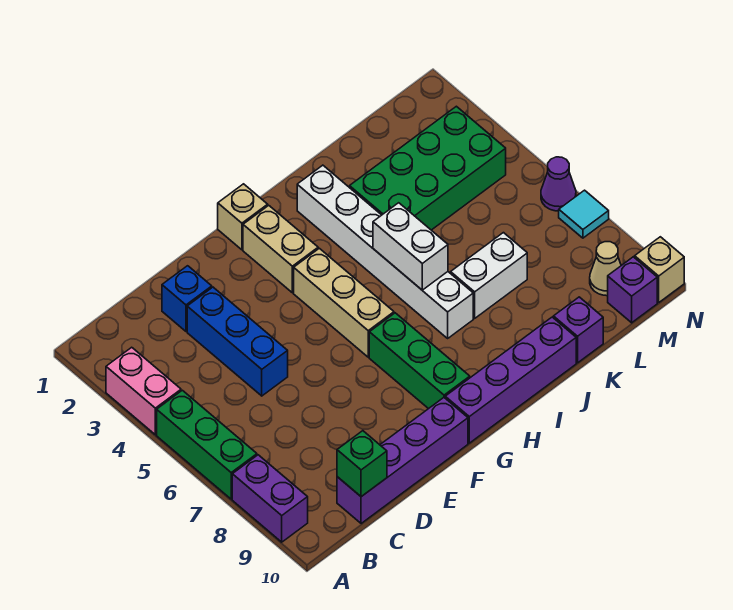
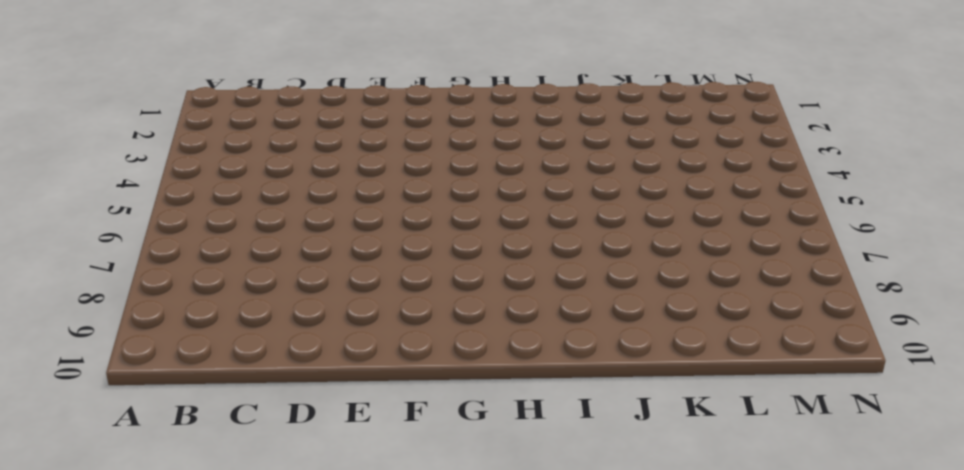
none -> pink 1x2 brick [106,347,181,435]
none -> green 1x3 brick [157,390,257,499]
none -> purple 1x2 brick [232,455,308,542]

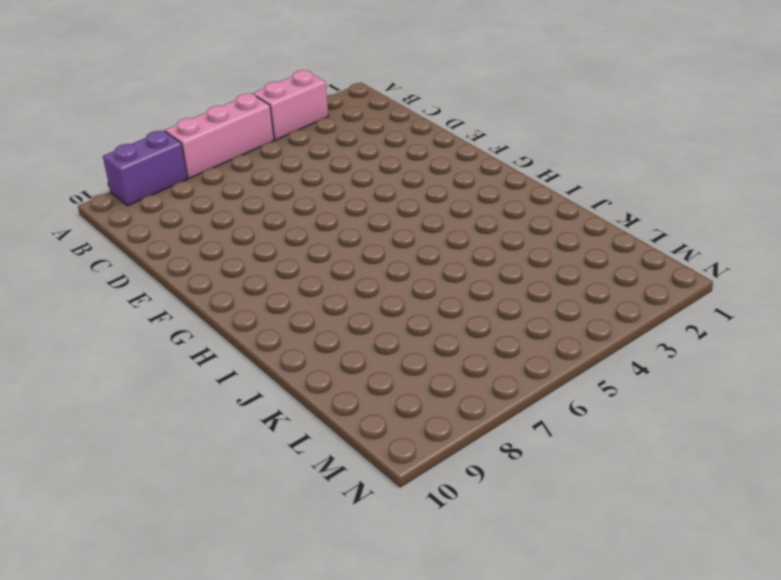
pink 1x3 brick [165,94,274,178] -> green 1x3 brick [157,390,257,499]
none -> purple 1x4 brick [337,398,468,524]
none -> blue 1x1 brick [162,266,212,331]
none -> blue 1x3 brick [187,287,288,396]

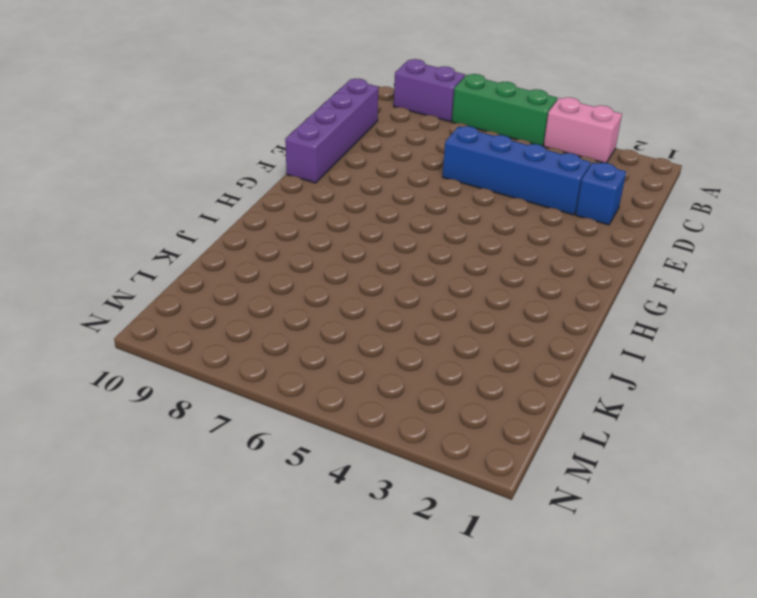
blue 1x4 brick [443,126,591,215] -> blue 1x3 brick [187,287,288,396]
none -> tan 1x1 brick [218,184,268,250]
none -> tan 1x2 brick [243,205,318,293]
none -> tan 1x3 brick [294,248,394,357]

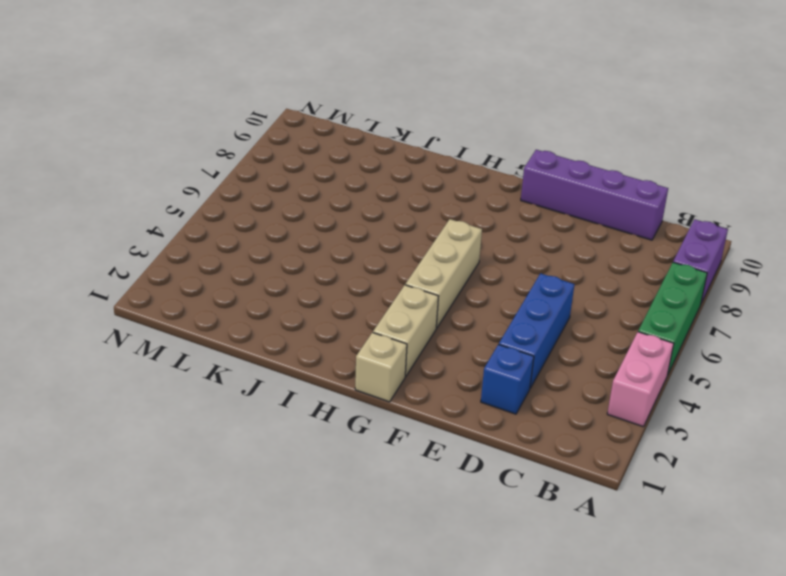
none -> green 1x3 brick [369,313,470,409]
none -> purple 1x4 brick [445,317,576,443]
none -> white 1x6 brick [297,165,473,338]

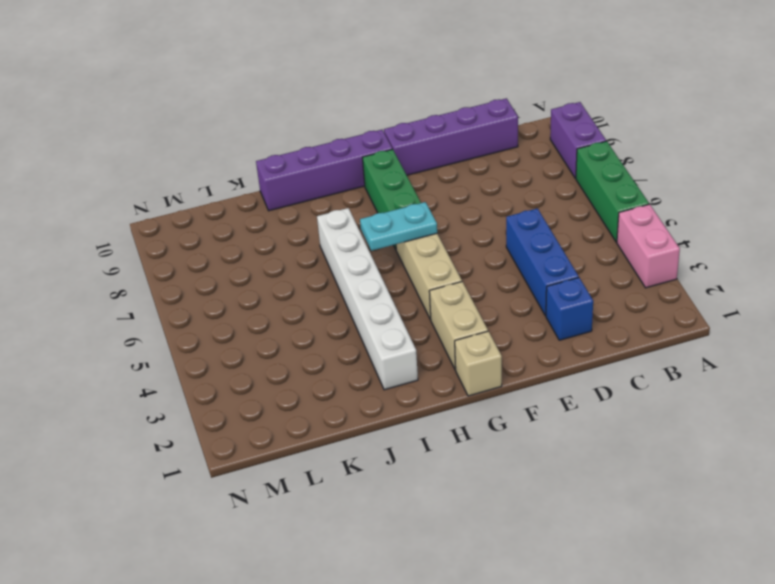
cyan 1x2 plate [360,202,437,251] -> none
none -> green 2x4 brick [350,106,506,230]
none -> white 1x2 brick [451,233,527,318]
none -> purple 1x1 brick [553,297,603,363]

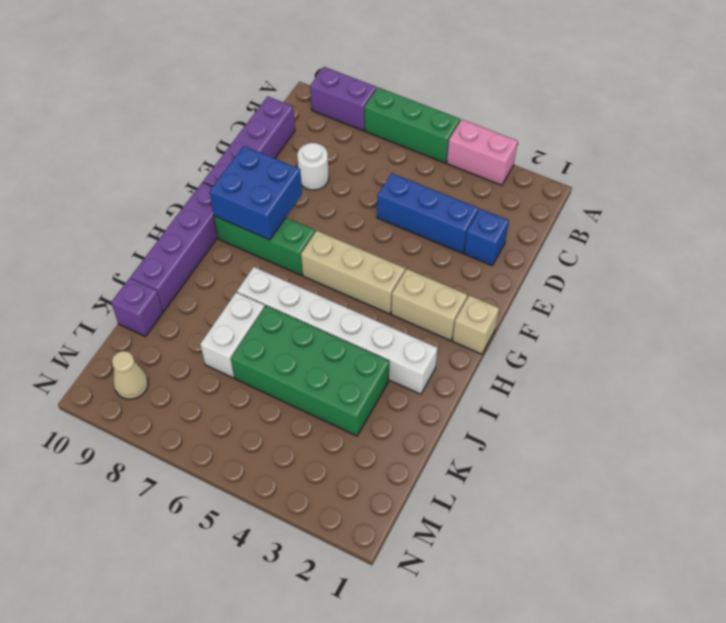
white 1x1 round brick [297,143,329,190] -> none
blue 2x2 brick [209,146,302,240] -> none
green 2x4 brick [231,306,390,436] -> green 2x4 brick turned to [350,106,506,230]
none -> purple 1x1 brick [608,257,657,323]
none -> purple 1x1 cone [541,157,576,211]
none -> cyan 1x1 tile [559,190,609,238]

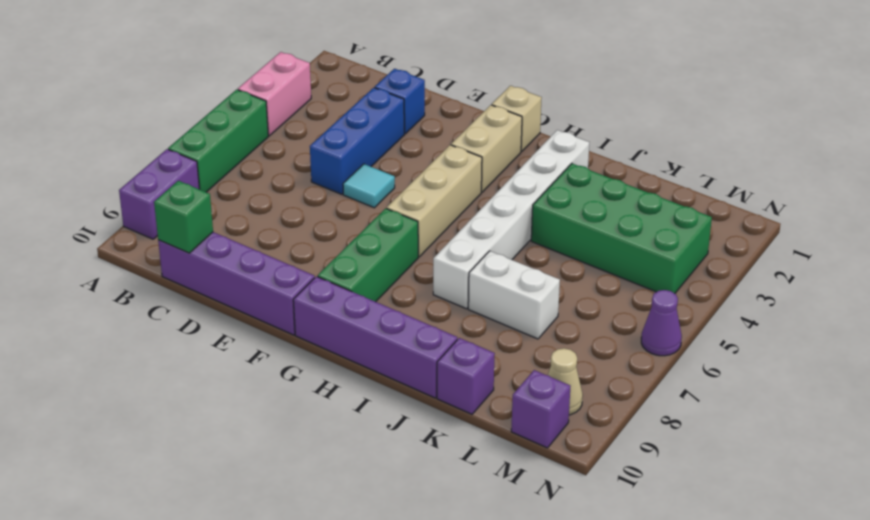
cyan 1x1 tile [343,164,395,208] -> cyan 1x1 tile moved to [559,190,609,238]
none -> tan 1x1 brick [635,237,684,302]
none -> white 1x2 brick [373,203,448,290]

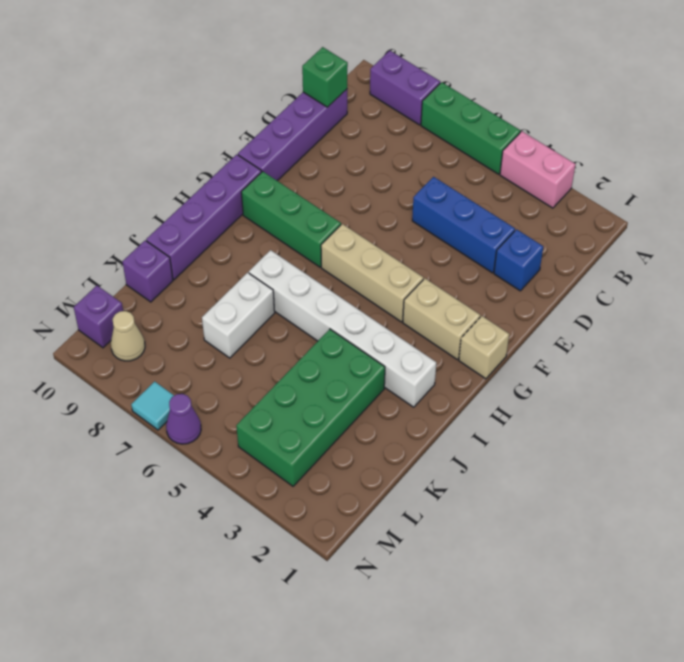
none -> tan 1x1 brick [635,237,684,302]
none -> white 1x2 brick [373,203,448,290]

